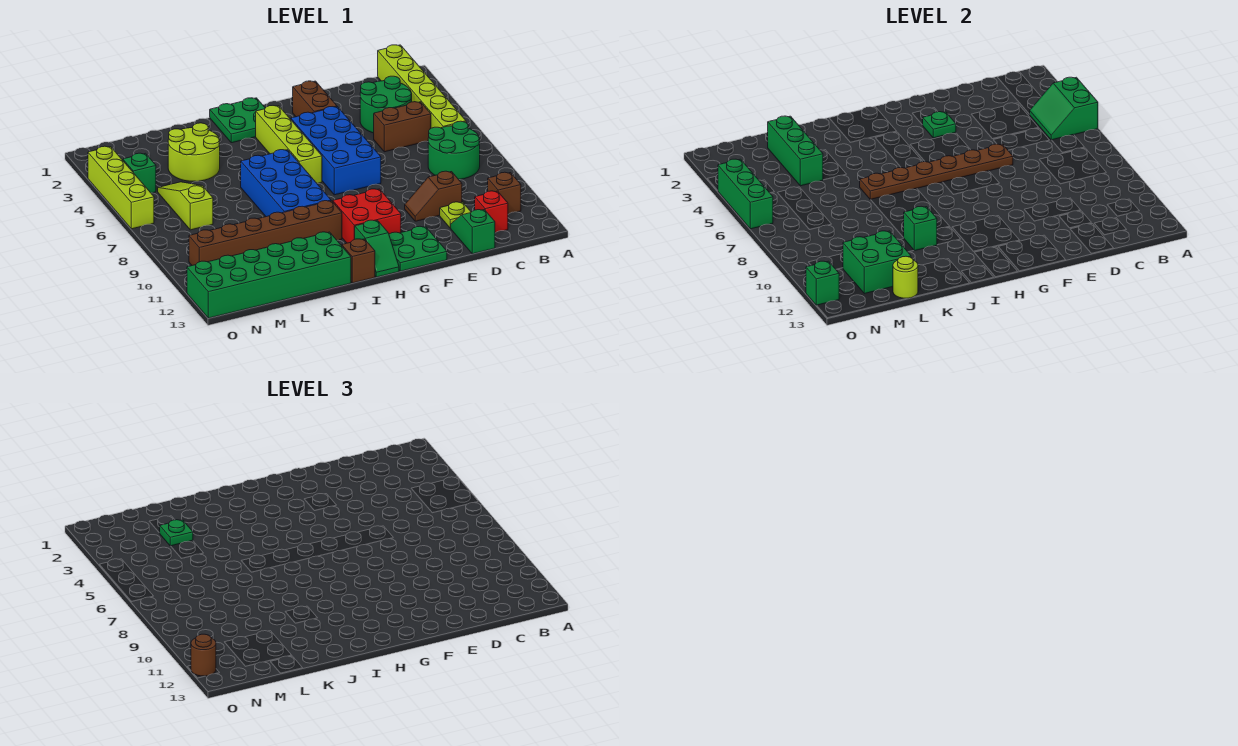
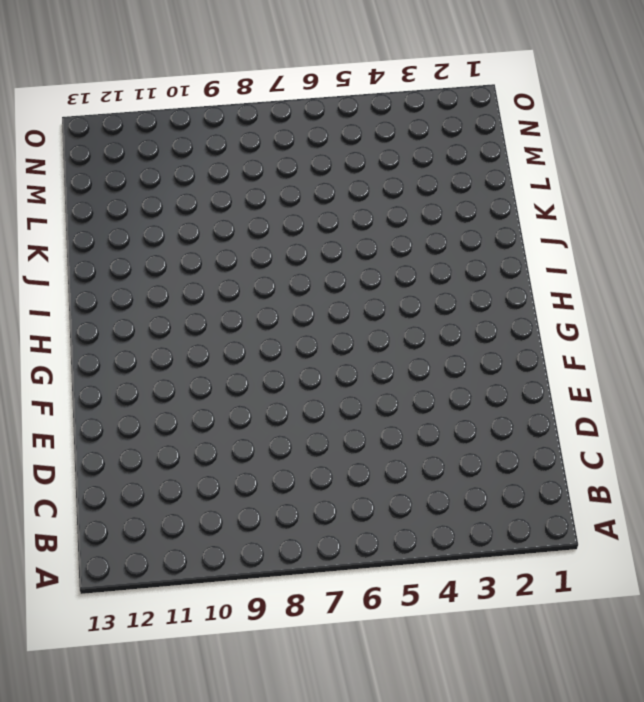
none -> lime 1x6 brick [378,45,466,128]
none -> green 2x2 round brick [428,121,480,180]
none -> brown 1x1 brick [488,172,521,214]
none -> green 2x2 round brick [360,76,412,133]

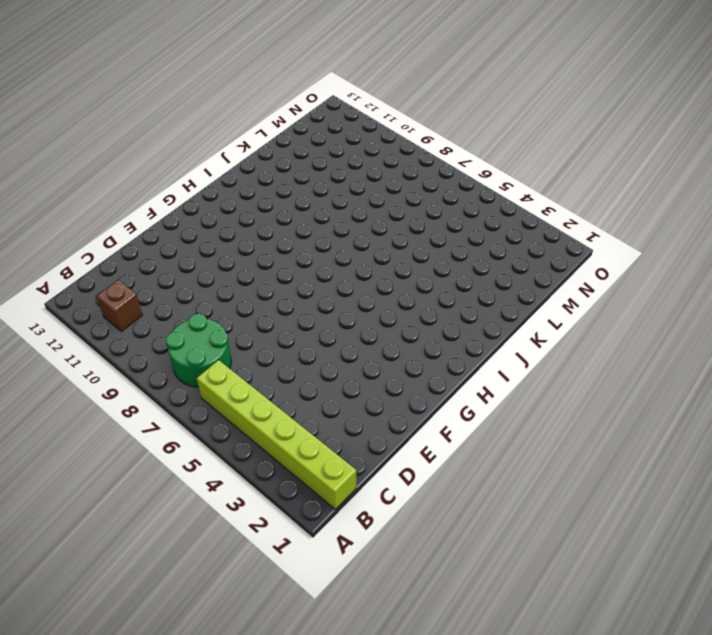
none -> green 2x2 round brick [360,76,412,133]
none -> brown 1x2 brick [374,102,431,152]
none -> red 1x1 brick [475,191,508,233]
none -> brown 1x2 slope [405,171,462,221]

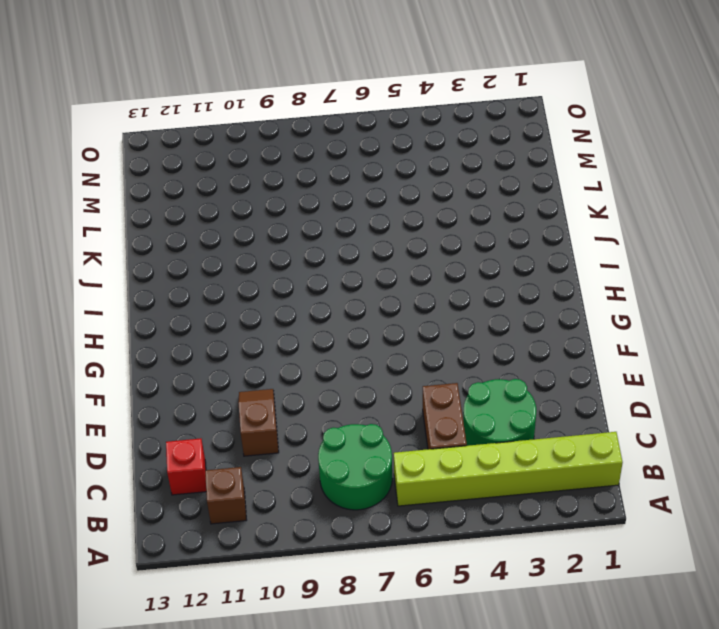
none -> lime 1x1 plate [440,202,471,228]
none -> green 1x2 slope [451,210,495,254]
none -> brown 1x2 brick [293,81,337,117]
none -> blue 2x4 brick [291,107,381,195]

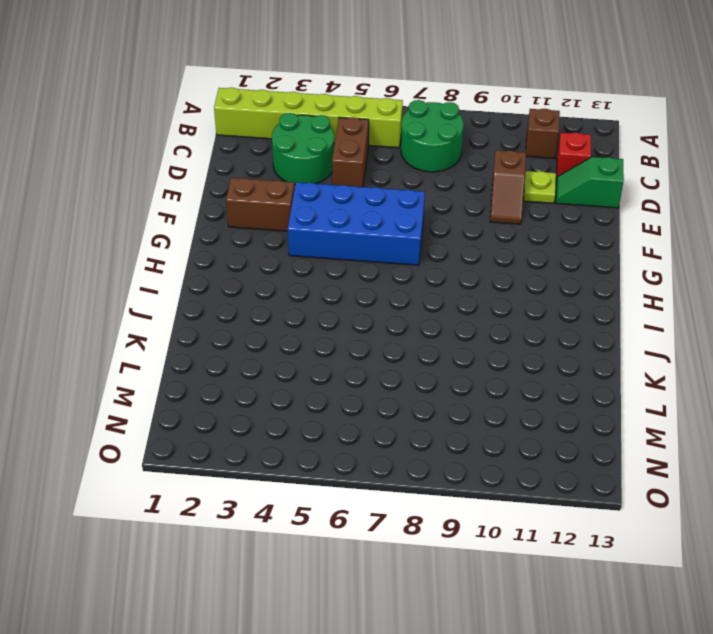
none -> green 2x2 plate [389,226,447,271]
none -> red 2x2 brick [333,189,401,243]
none -> green 2x2 plate [210,98,265,143]
none -> lime 1x4 brick [256,106,322,183]

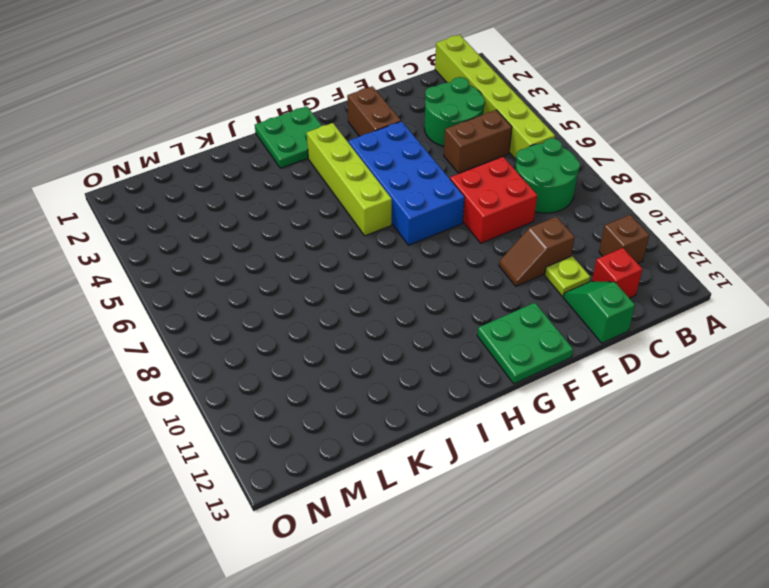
red 2x2 brick [450,157,537,243] -> red 2x2 brick moved to [333,189,401,243]
none -> green 1x2 slope [355,220,399,277]
none -> blue 2x4 brick [241,150,331,217]
none -> brown 1x6 brick [189,201,342,265]
none -> brown 1x1 brick [342,239,375,283]

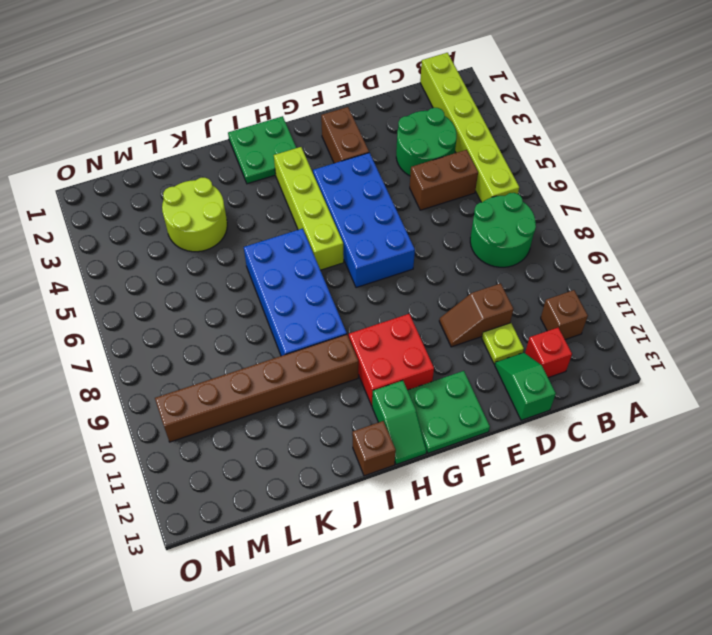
none -> green 2x6 brick [187,232,351,318]
none -> lime 1x3 slope [158,182,213,230]
none -> green 1x1 brick [123,153,156,193]
none -> lime 1x4 brick [88,146,154,229]

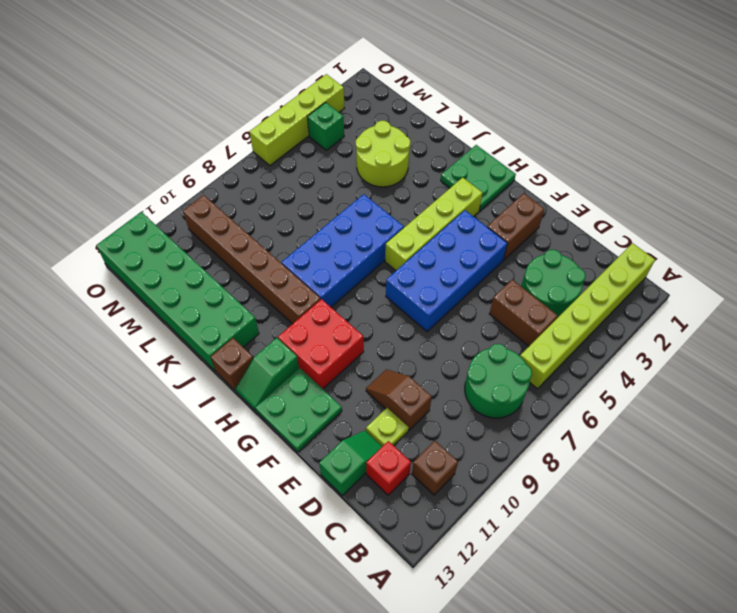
none -> lime 1x3 slope [158,182,213,230]
none -> green 2x2 slope [1030,77,1098,140]
none -> brown 1x6 plate [860,144,1013,200]
none -> green 1x1 plate [923,112,956,138]

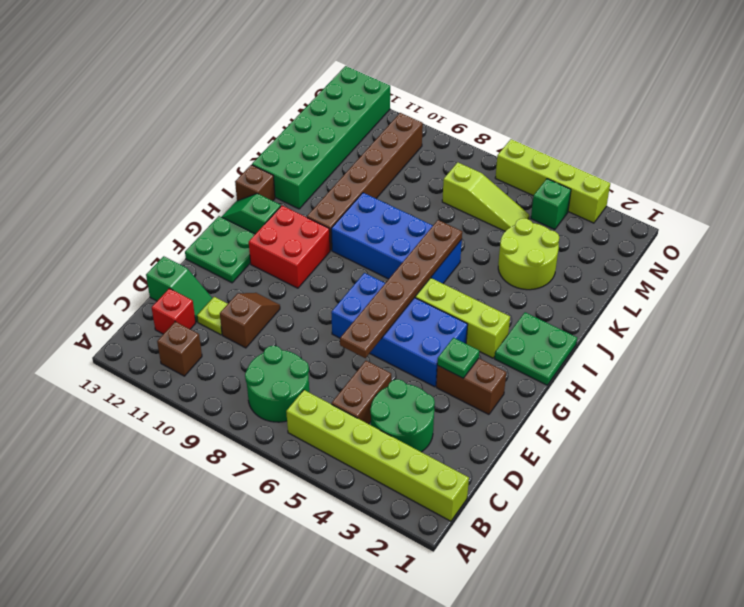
none -> green 2x2 slope [1030,77,1098,140]
none -> green 1x1 brick [903,206,937,251]
none -> green 1x3 brick [768,116,823,186]
none -> green 2x2 brick [843,231,911,294]

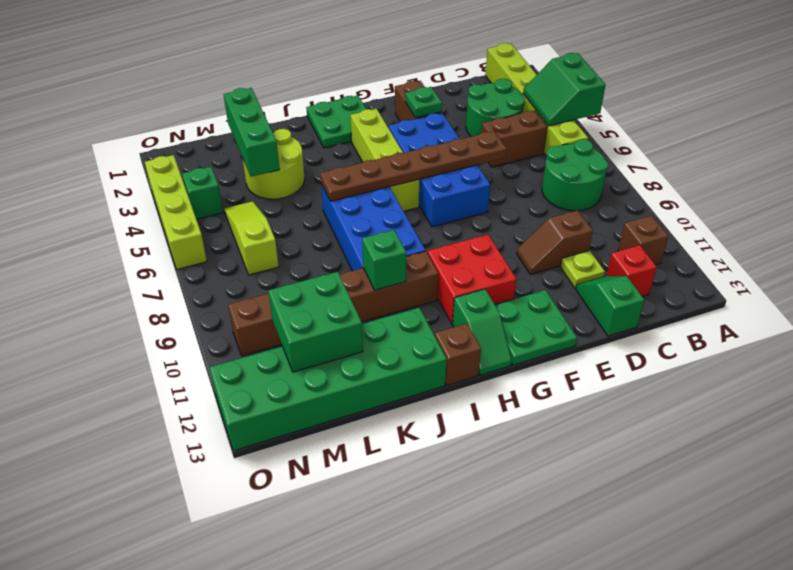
none -> lime 1x1 round brick [893,256,918,299]
none -> green 1x3 brick [718,159,773,229]
none -> green 1x1 brick [806,261,839,305]
none -> green 1x1 plate [160,520,193,546]

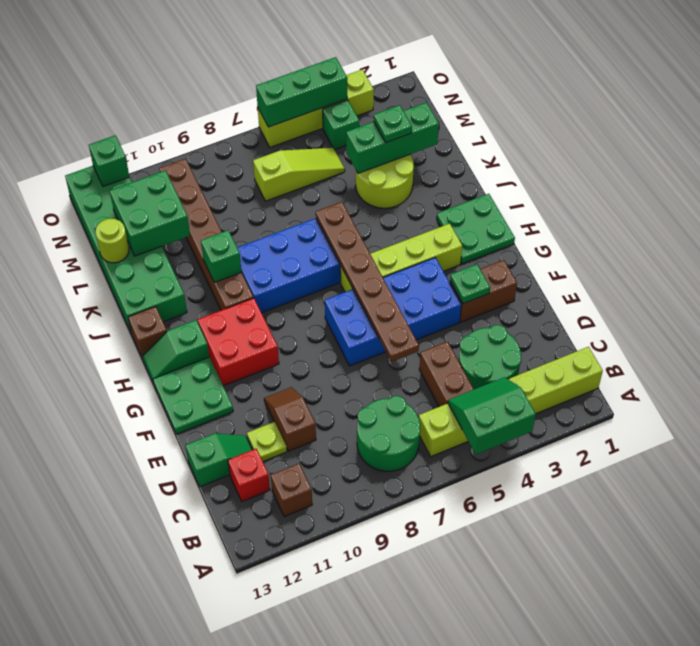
none -> brown 1x1 round brick [191,634,216,676]

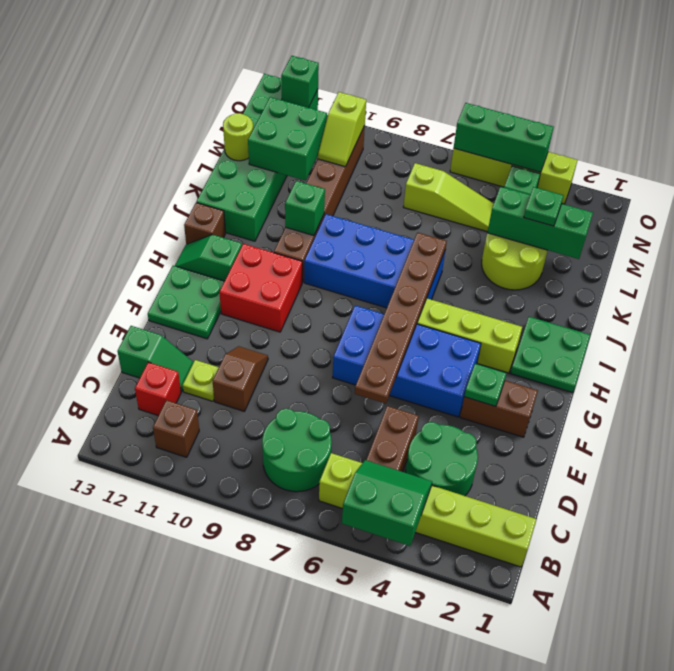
lime 1x2 slope [318,92,366,167] -> none
none -> brown 1x1 round brick [191,634,216,676]

